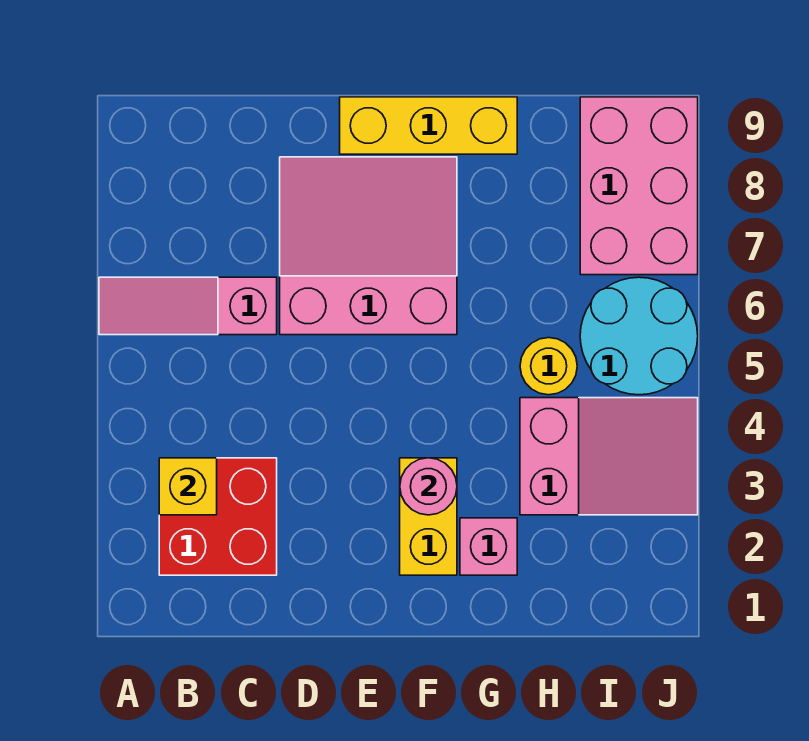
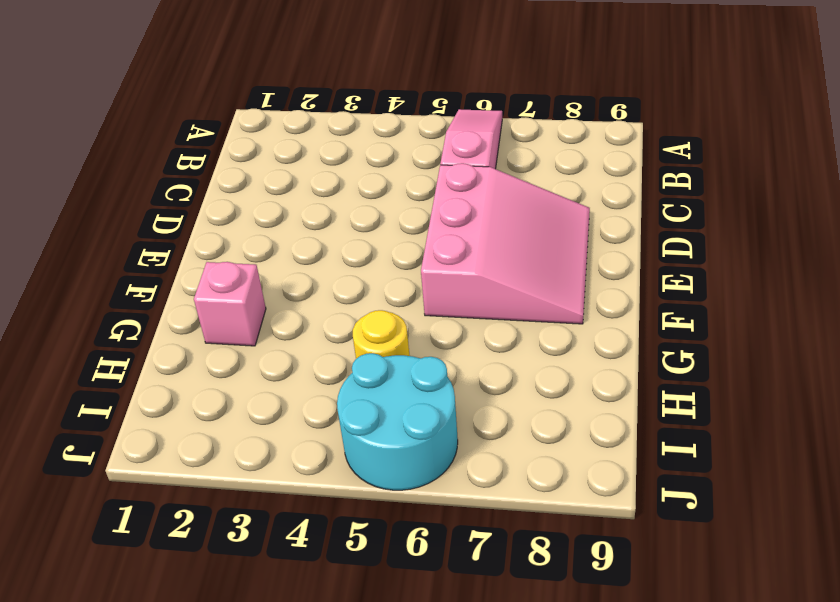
none -> red 2x2 brick [159,458,277,575]
none -> yellow 1x3 brick [340,97,517,154]
none -> yellow 1x2 brick [400,458,457,575]

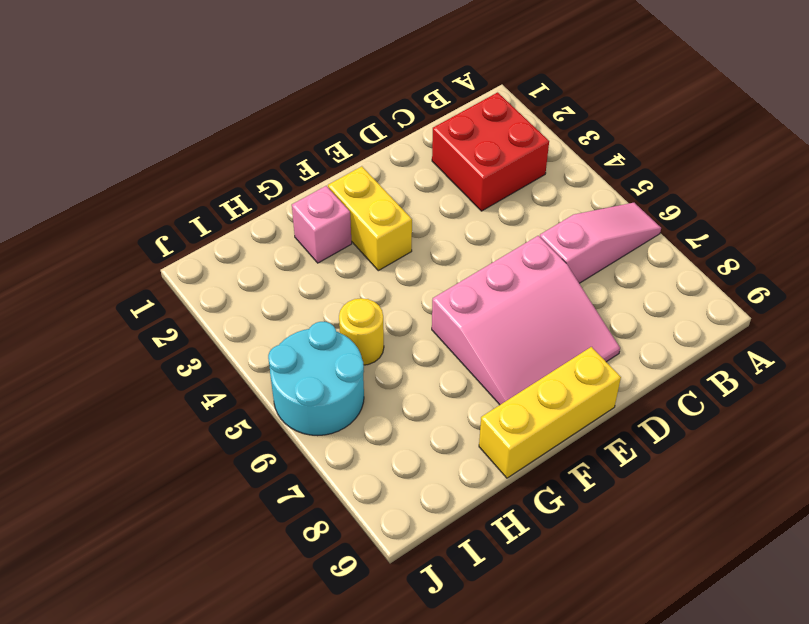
none -> pink 2x3 slope [520,398,698,515]
none -> pink 2x3 brick [580,97,698,275]
none -> yellow 1x1 brick [159,458,217,515]

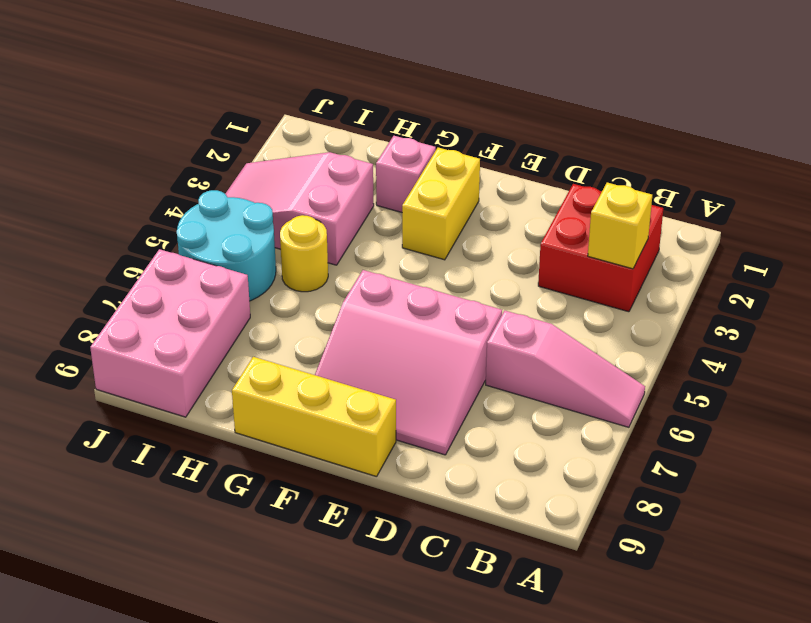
none -> pink 1x1 round brick [400,458,457,515]

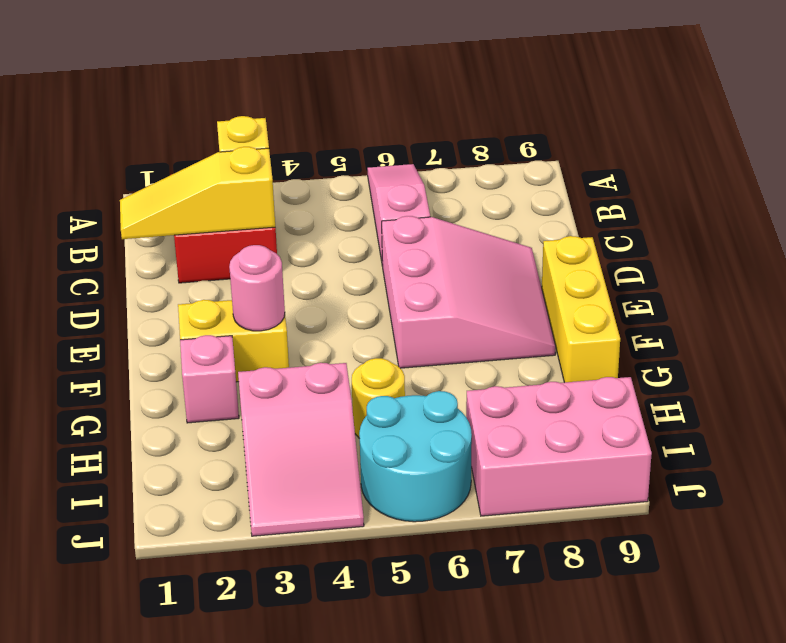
yellow 1x3 slope [120,147,275,239] -> none

